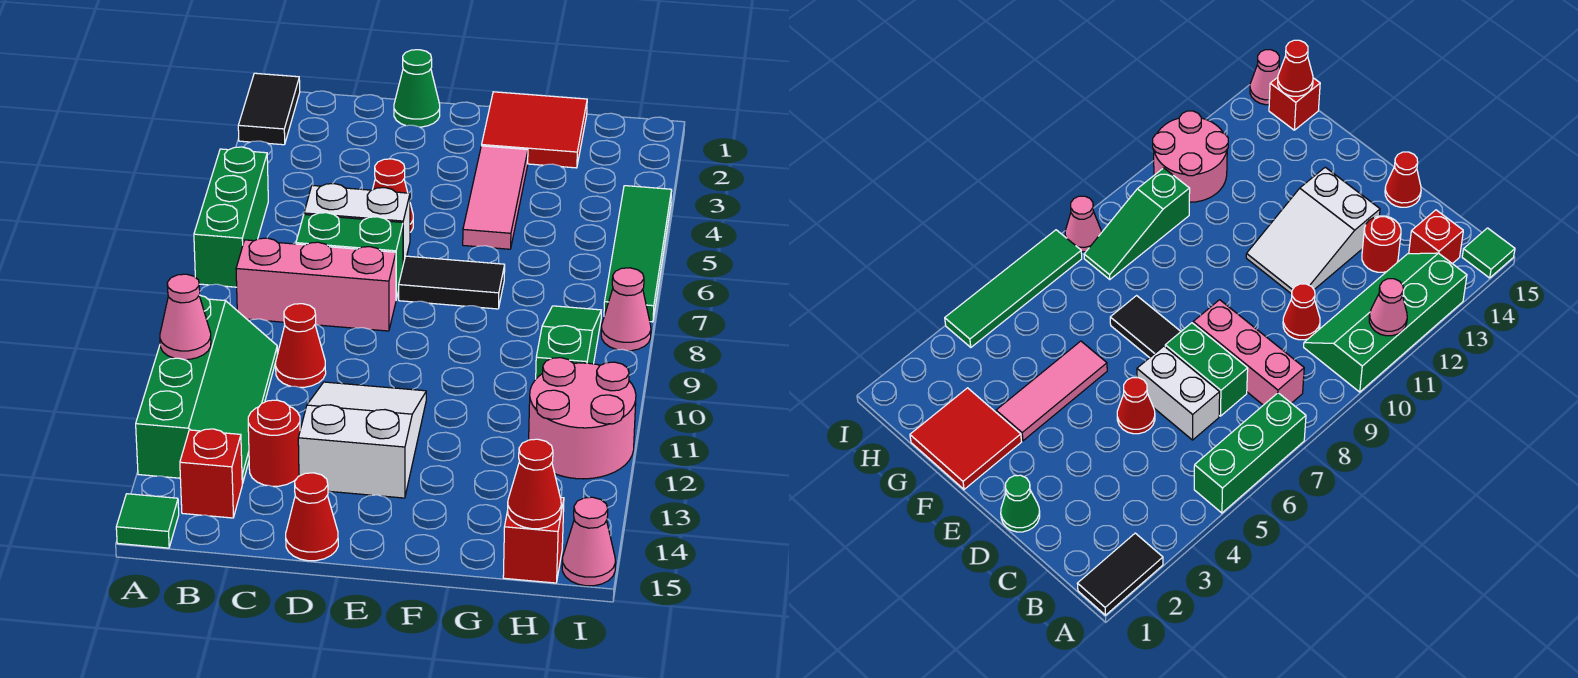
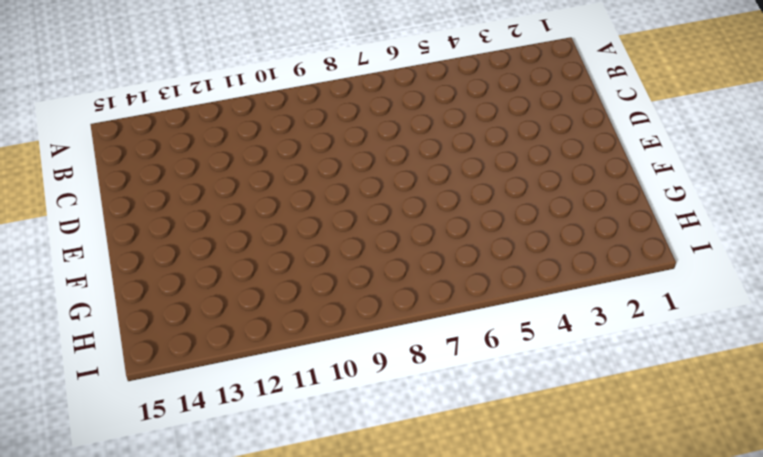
none -> black 1x2 tile [238,73,300,145]
none -> green 1x3 brick [194,147,268,287]
none -> green 2x4 slope [136,295,277,483]

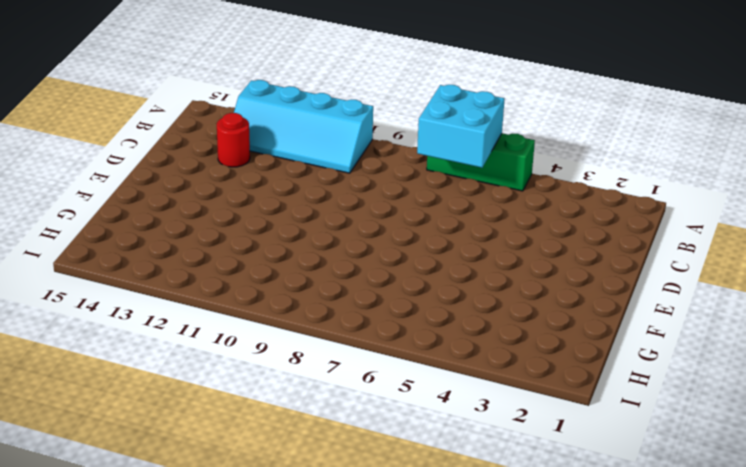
cyan 2x2 brick [417,85,505,168] -> none
cyan 2x4 slope [234,80,373,173] -> green 2x4 slope [136,295,277,483]
none -> black 1x2 tile [238,73,300,145]
none -> green 1x1 tile [116,494,179,548]
none -> pink 1x3 brick [236,238,396,331]

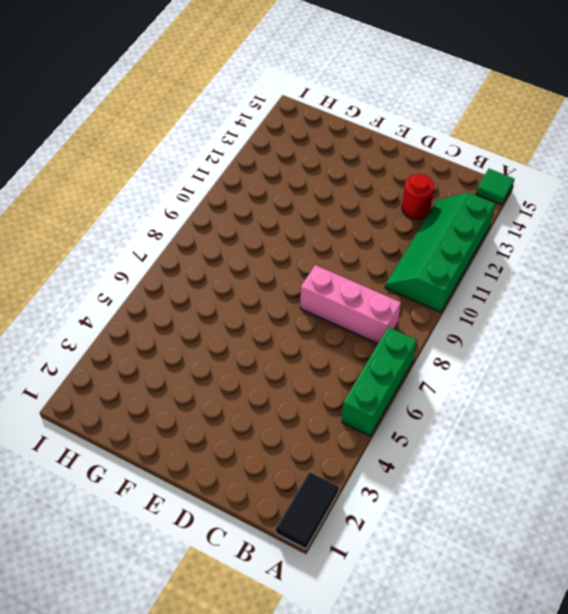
none -> red 1x1 brick [180,429,243,518]
none -> white 1x2 brick [304,184,410,264]
none -> green 1x2 brick [296,213,403,299]

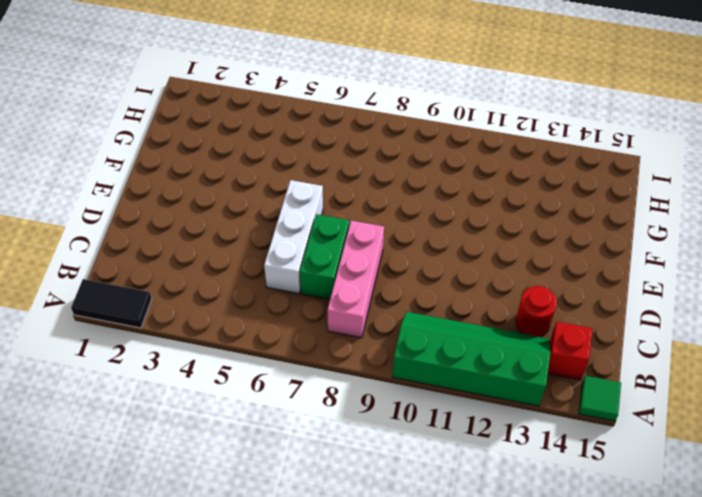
white 1x3 brick [264,180,323,294] -> white 1x2 brick [304,184,410,264]
none -> green 1x3 brick [194,147,268,287]
none -> red 1x1 cone [276,304,326,387]
none -> green 1x1 cone [394,50,440,127]

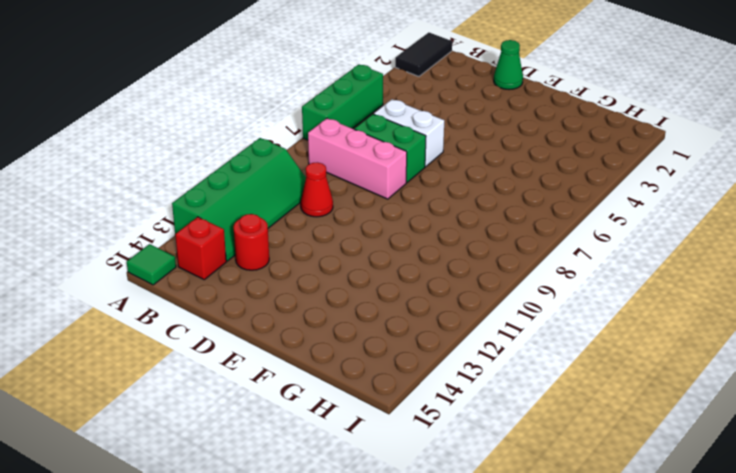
none -> red 1x1 cone [373,159,413,232]
none -> white 2x3 slope [298,382,426,498]
none -> red 1x1 cone [286,473,338,561]

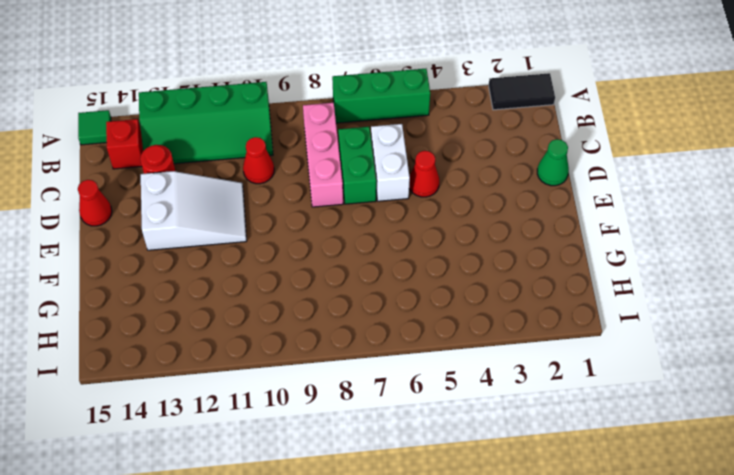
none -> black 1x2 tile [399,256,505,309]
none -> red 2x2 tile [482,92,587,168]
none -> pink 1x3 tile [463,146,528,249]

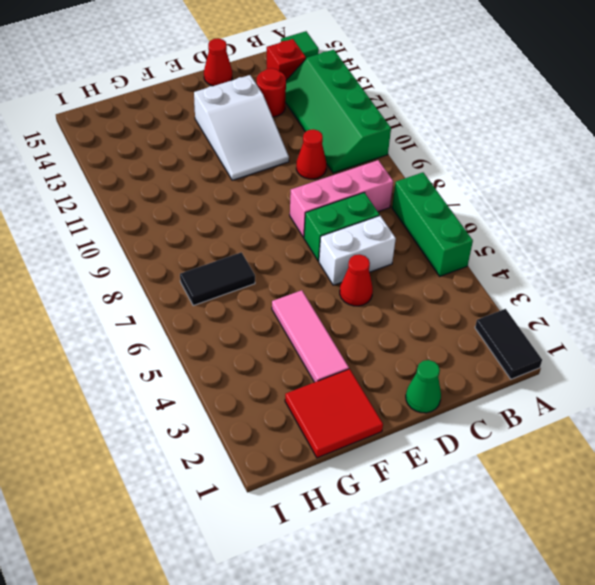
black 1x2 tile [180,252,255,306] -> black 1x2 tile moved to [399,256,505,309]
none -> green 1x3 slope [536,306,601,379]
none -> pink 2x2 round brick [529,358,636,479]
none -> red 1x1 brick [503,498,564,583]

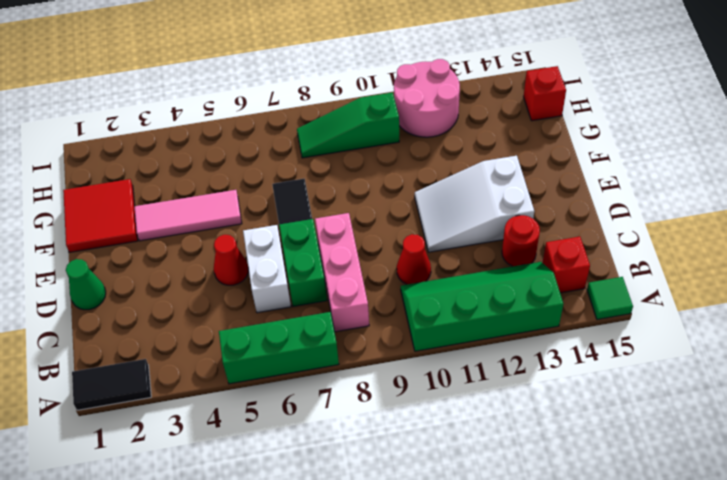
none -> red 1x1 cone [286,473,338,561]
none -> green 1x4 tile [604,186,672,322]
none -> pink 1x1 cone [601,268,651,351]

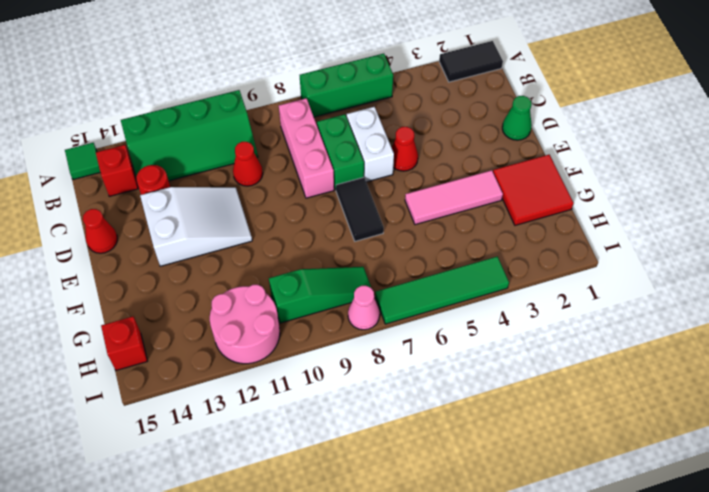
none -> pink 1x1 cone [562,497,616,586]
none -> pink 1x1 cone [160,274,211,360]
none -> red 1x1 cone [508,439,561,529]

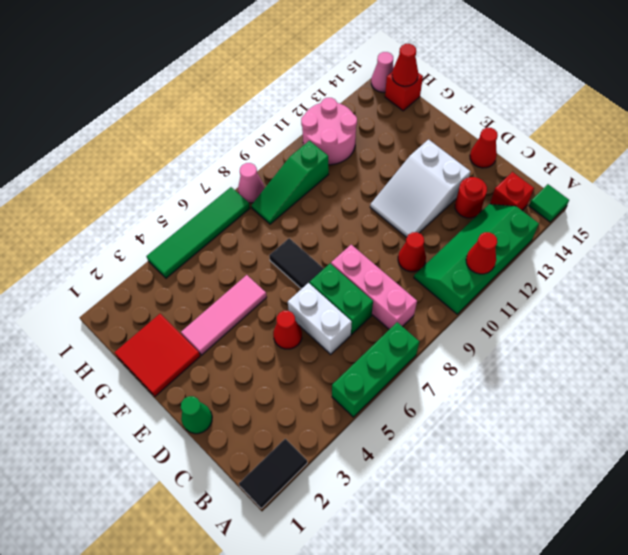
red 1x1 cone [466,232,497,274] -> pink 1x1 cone [160,274,211,360]

